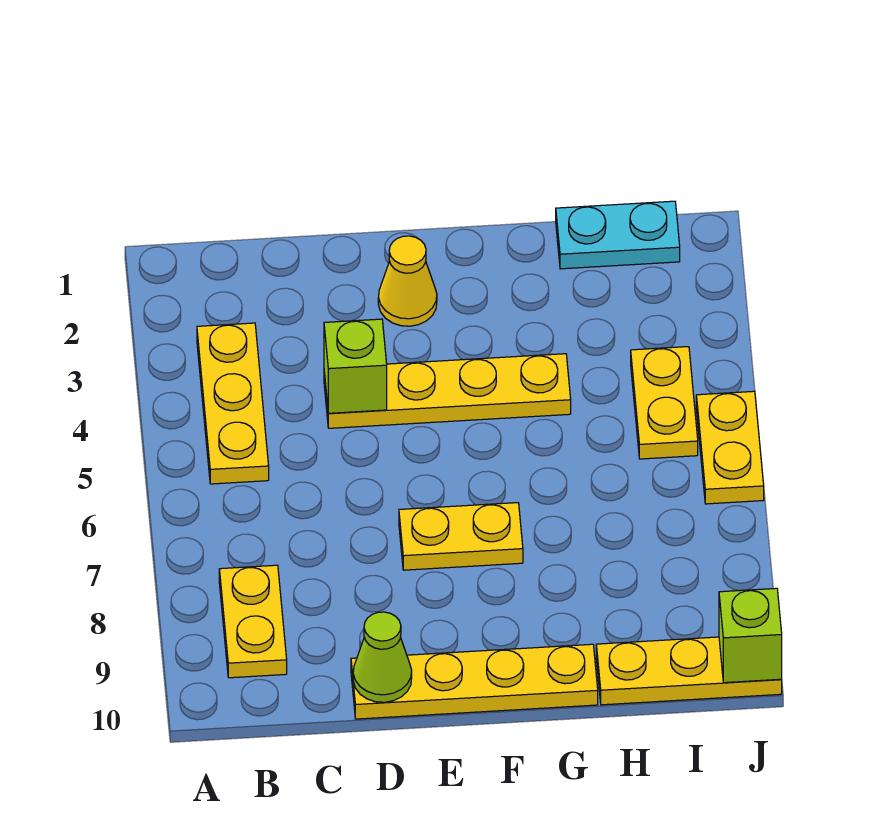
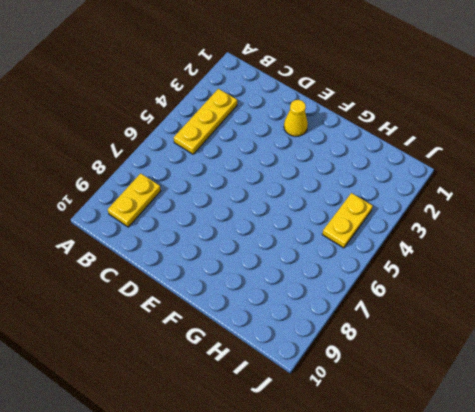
none -> yellow 1x4 plate [324,354,571,428]
none -> yellow 1x4 plate [351,644,598,719]
none -> yellow 1x2 plate [399,503,523,570]

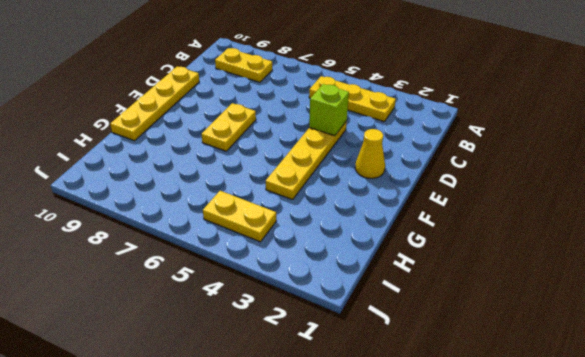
none -> cyan 1x2 plate [556,201,680,269]
none -> yellow 1x3 plate [596,637,782,705]
none -> yellow 1x2 plate [696,391,764,504]

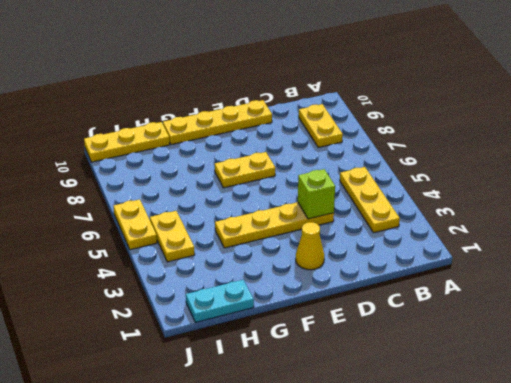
none -> lime 1x1 cone [353,612,412,702]
none -> lime 1x1 brick [719,588,782,683]

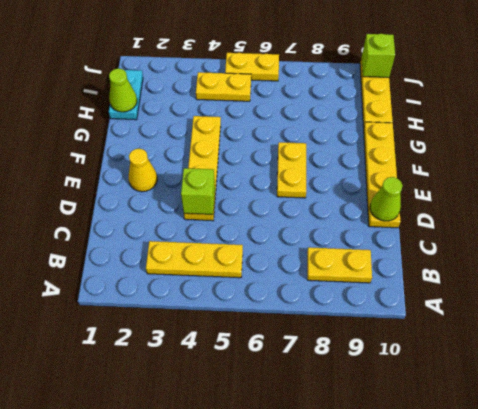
lime 1x1 cone [109,68,137,112] -> none

